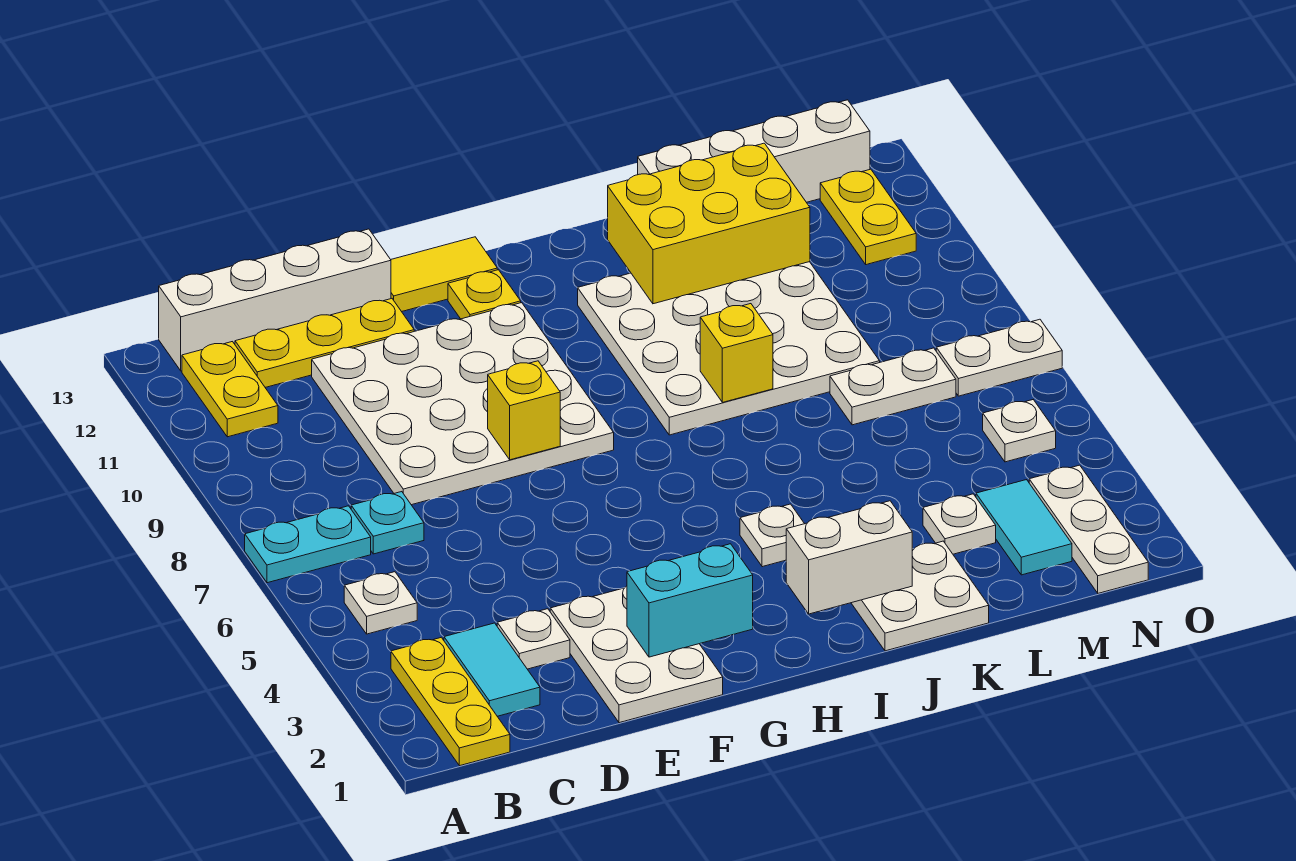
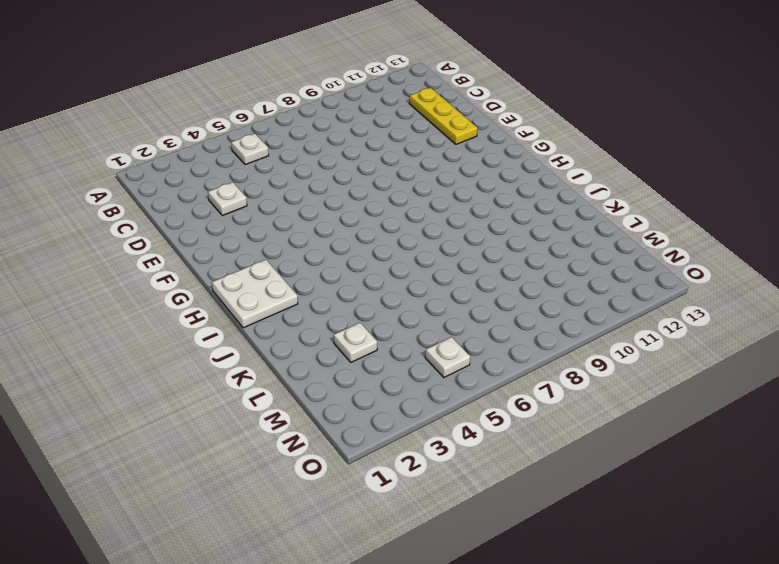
white 2x2 plate [212,260,298,328] -> white 2x2 plate moved to [851,541,989,651]
none -> cyan 1x2 plate [245,506,371,583]
none -> yellow 1x3 plate [391,637,510,766]
none -> yellow 1x2 plate [182,342,278,437]

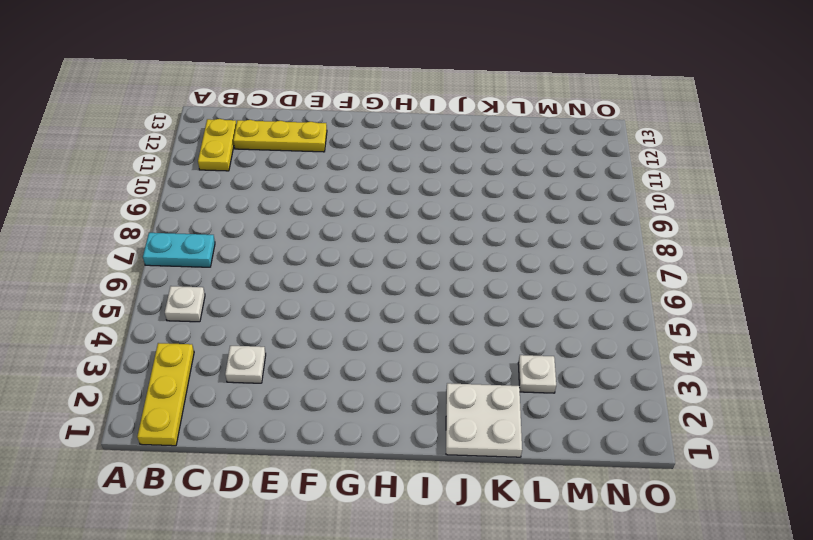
none -> white 1x4 brick [159,229,391,371]
none -> cyan 1x2 tile [444,623,540,716]
none -> cyan 1x1 plate [351,492,424,554]

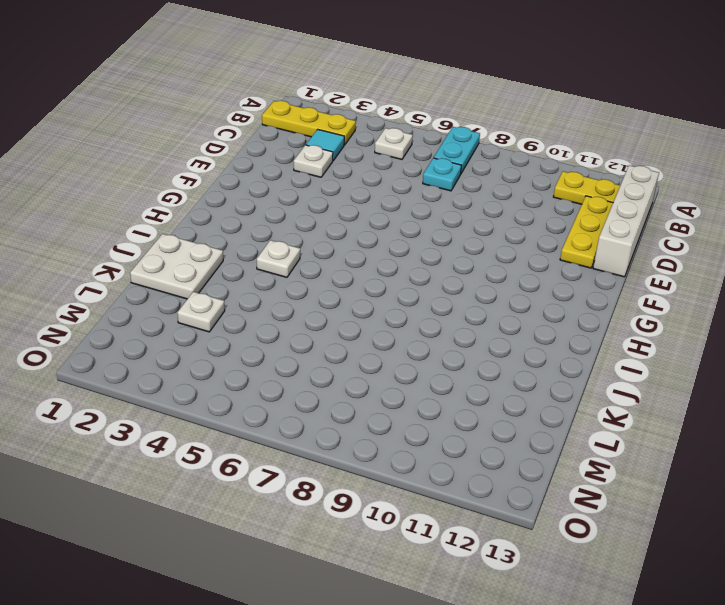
cyan 1x1 tile [306,129,344,161] -> cyan 1x2 tile [444,623,540,716]
none -> white 4x4 plate [312,303,614,505]
none -> white 2x3 plate [550,586,723,723]
none -> yellow 1x2 tile [391,237,497,312]

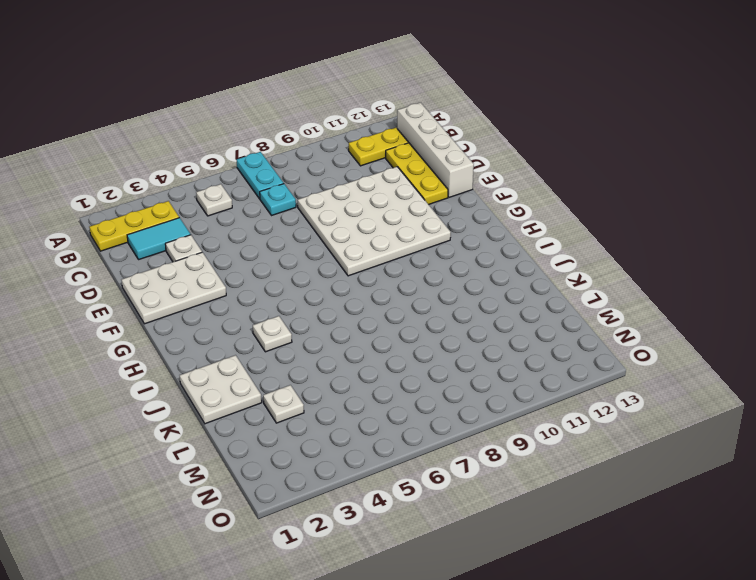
none -> yellow 1x2 tile [391,237,497,312]
none -> yellow 1x1 plate [448,270,521,319]
none -> white 4x4 plate [578,262,880,435]

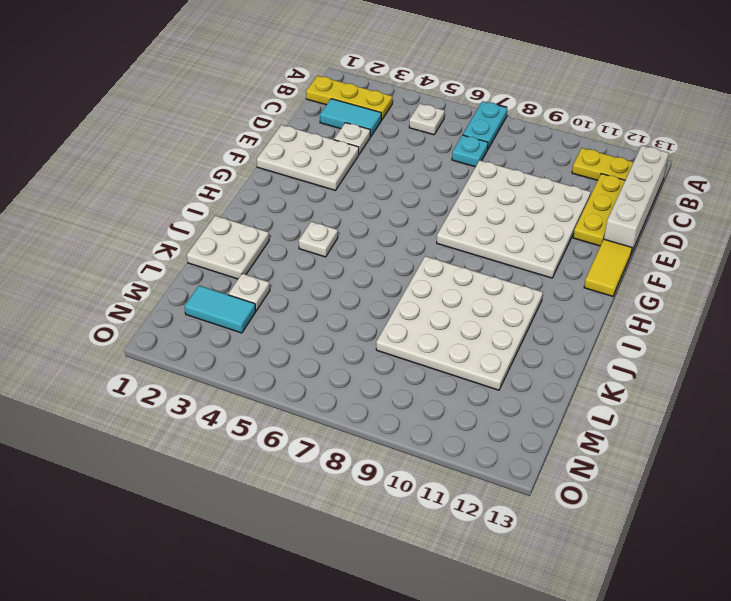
none -> yellow 1x1 plate [448,270,521,319]
none -> white 1x4 brick [638,100,870,202]
none -> white 1x2 plate [830,348,956,425]

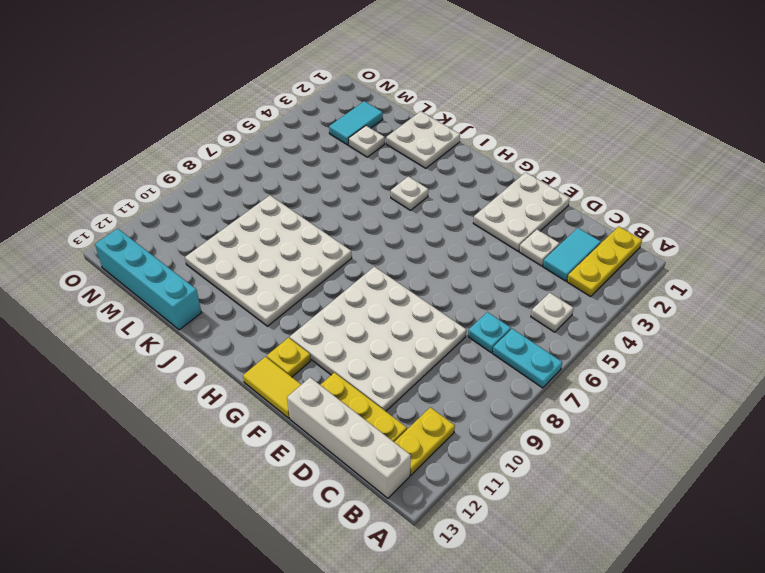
cyan 1x4 brick [95,229,201,330] -> white 1x4 brick [638,100,870,202]
none -> white 1x2 plate [830,348,956,425]
none -> white 1x3 plate [1029,465,1148,593]
none -> white 1x1 plate [983,400,1056,462]

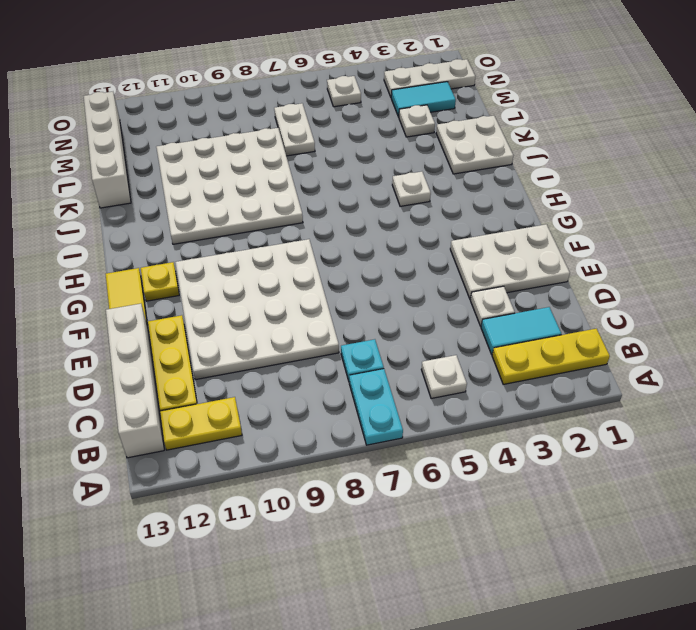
none -> white 1x2 plate [936,319,1062,396]
none -> yellow 1x2 plate [820,169,916,265]
none -> cyan 1x2 brick [627,544,753,657]

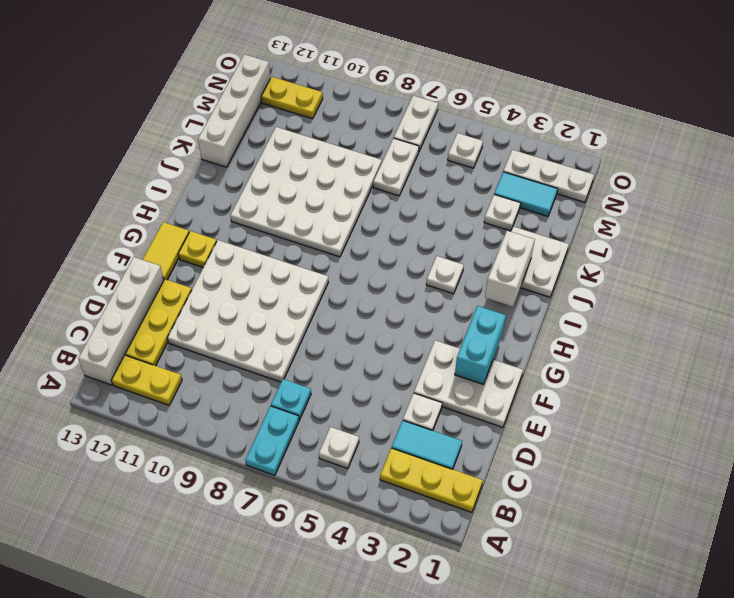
none -> yellow 1x1 brick [488,361,560,460]
none -> yellow 1x1 brick [700,304,773,402]
none -> yellow 2x3 brick [608,143,810,304]

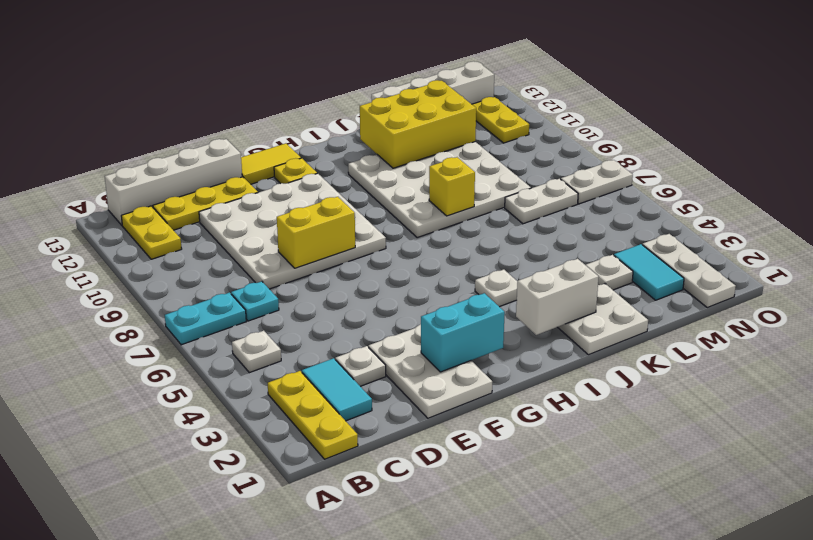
yellow 1x2 brick [277,197,355,268] -> yellow 1x1 brick [488,361,560,460]
none -> white 1x1 plate [983,400,1056,462]

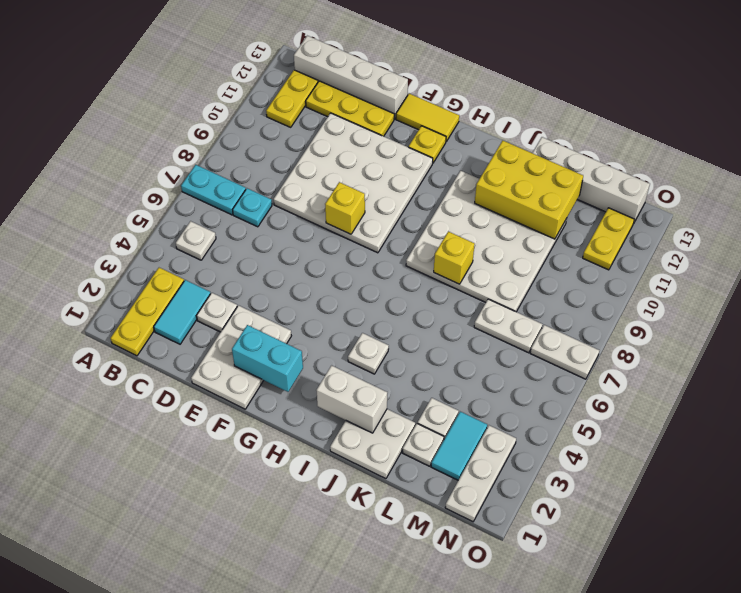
white 1x1 plate [402,423,444,466] -> white 1x1 plate moved to [983,400,1056,462]

